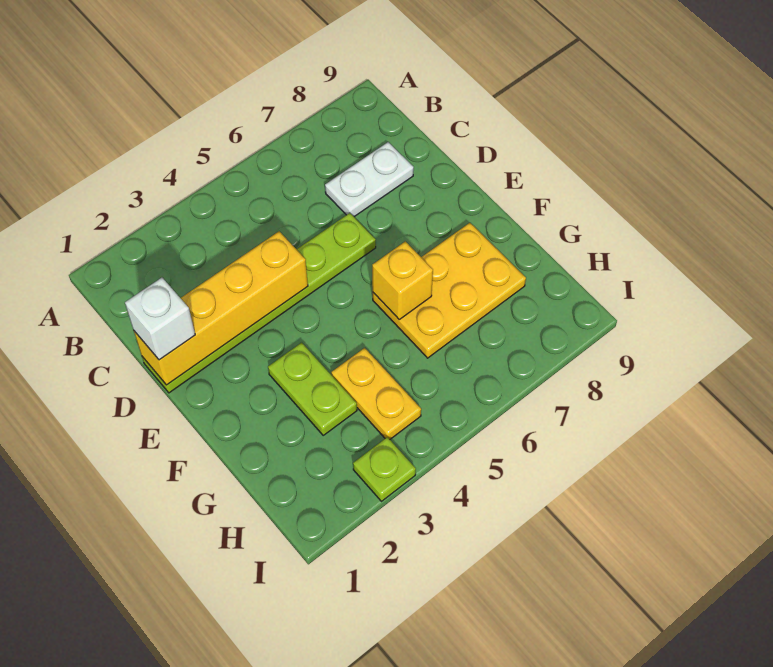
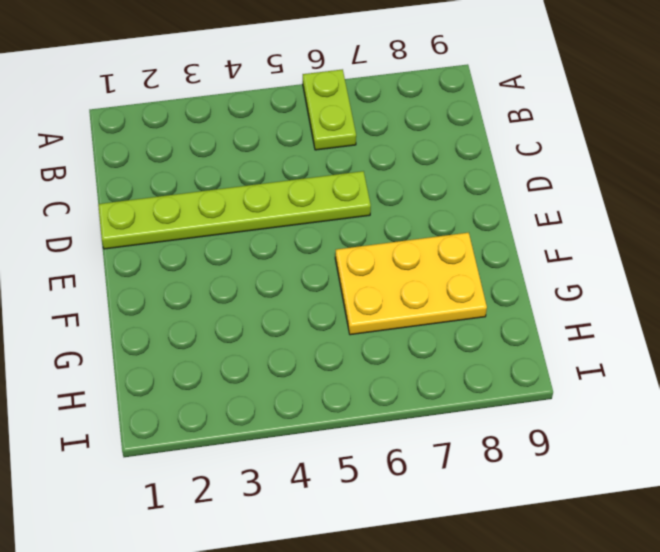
lime 1x2 plate [303,69,356,150] -> lime 1x2 plate moved to [268,343,357,435]
none -> white 1x2 plate [325,142,414,217]
none -> yellow 1x2 plate [331,348,421,439]

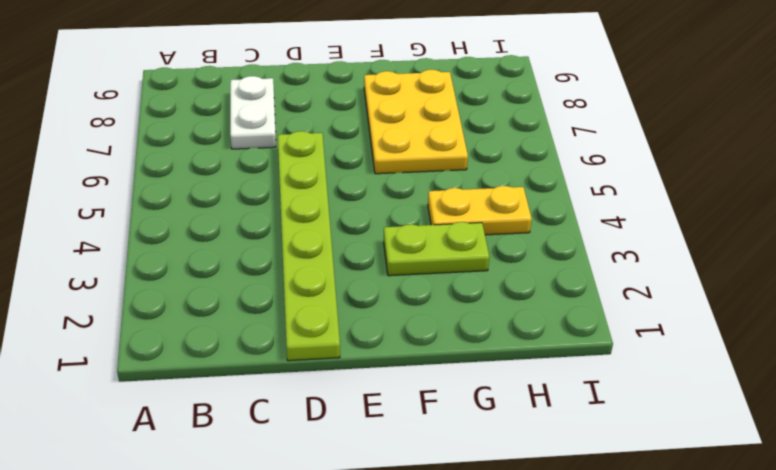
none -> lime 1x1 plate [353,437,416,501]
none -> yellow 1x4 brick [134,231,308,385]

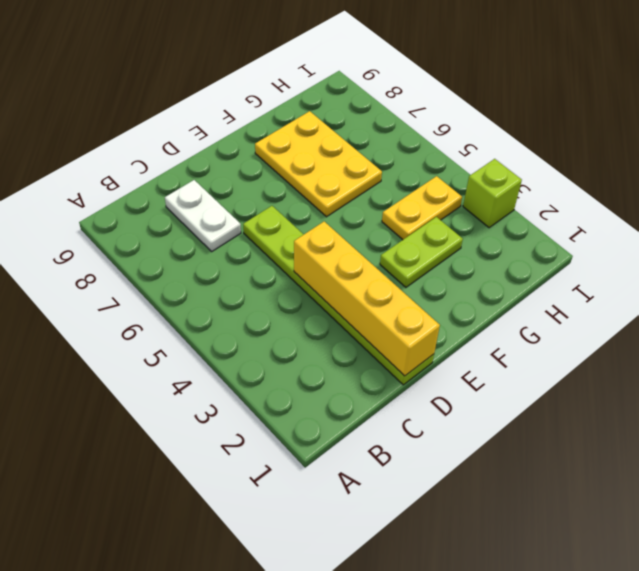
lime 1x1 brick [463,159,522,228] -> lime 1x1 plate [353,437,416,501]
none -> yellow 1x1 brick [372,241,433,319]
none -> white 1x1 brick [125,278,195,360]

